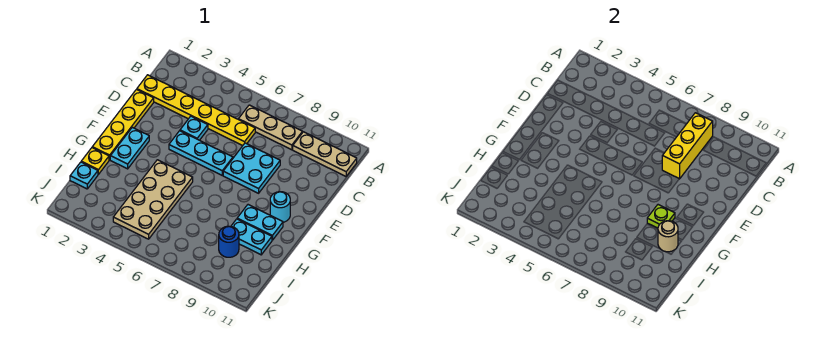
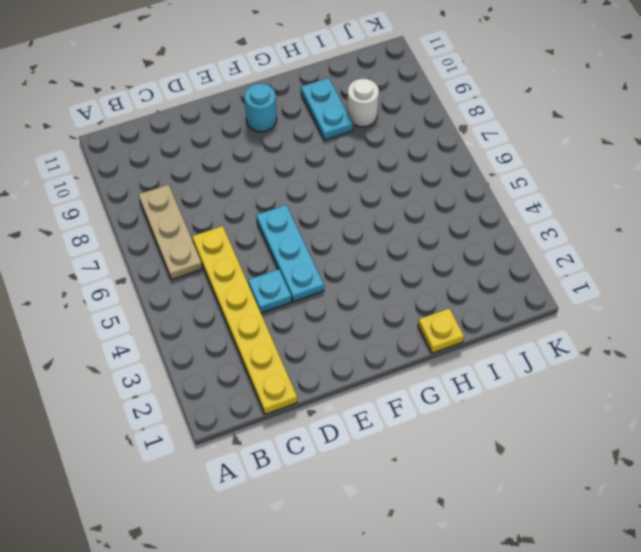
white 1x1 round brick [347,79,379,127] -> blue 1x1 round brick [219,226,239,257]
none -> tan 1x3 plate [293,132,357,176]
none -> yellow 1x4 plate [92,90,154,160]
none -> cyan 2x2 plate [223,143,280,193]

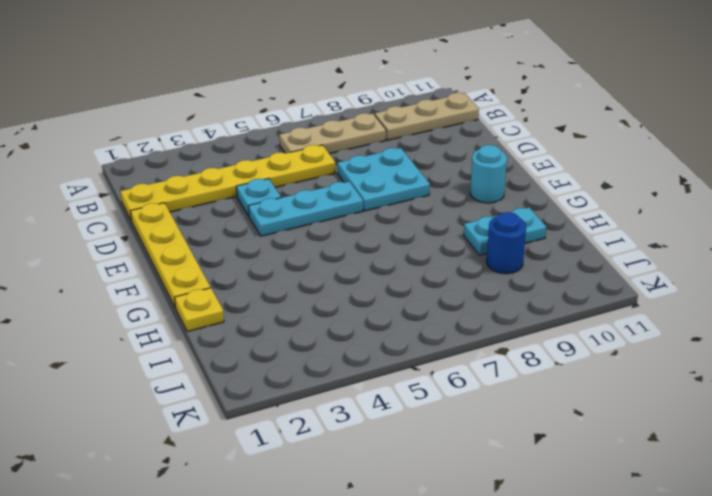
none -> cyan 1x2 plate [110,127,149,169]
none -> tan 2x4 plate [113,160,193,239]
none -> cyan 1x2 plate [237,205,283,240]

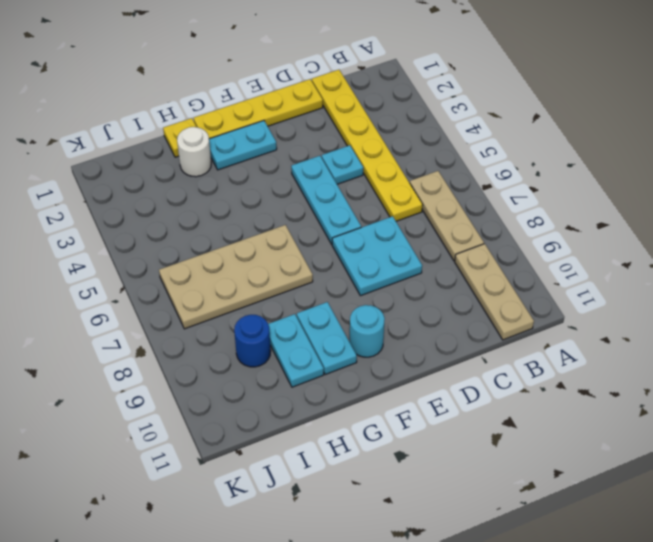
tan 2x4 plate [159,225,313,329] -> tan 2x4 plate moved to [113,160,193,239]
white 1x1 round brick [177,127,211,177] -> none
none -> cyan 1x1 plate [70,162,98,189]
none -> yellow 1x3 brick [662,113,713,179]
none -> lime 1x1 plate [647,205,675,228]

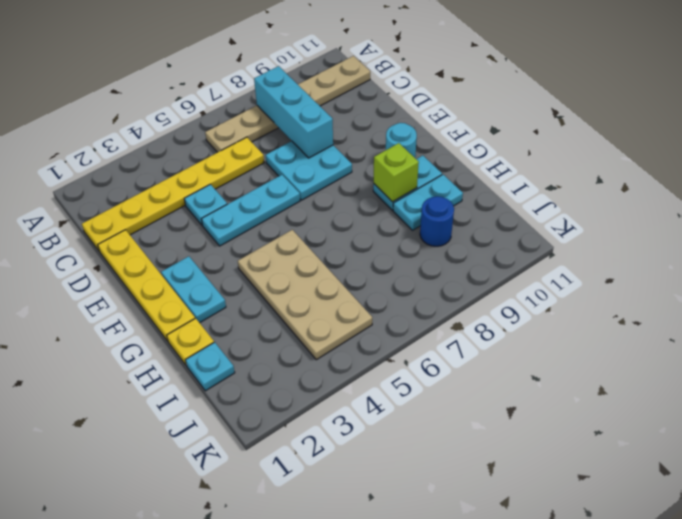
cyan 1x3 brick [254,66,333,158] -> yellow 1x3 brick [662,113,713,179]
lime 1x1 brick [374,143,419,202] -> lime 1x1 plate [647,205,675,228]
none -> tan 1x1 round brick [658,221,678,252]

